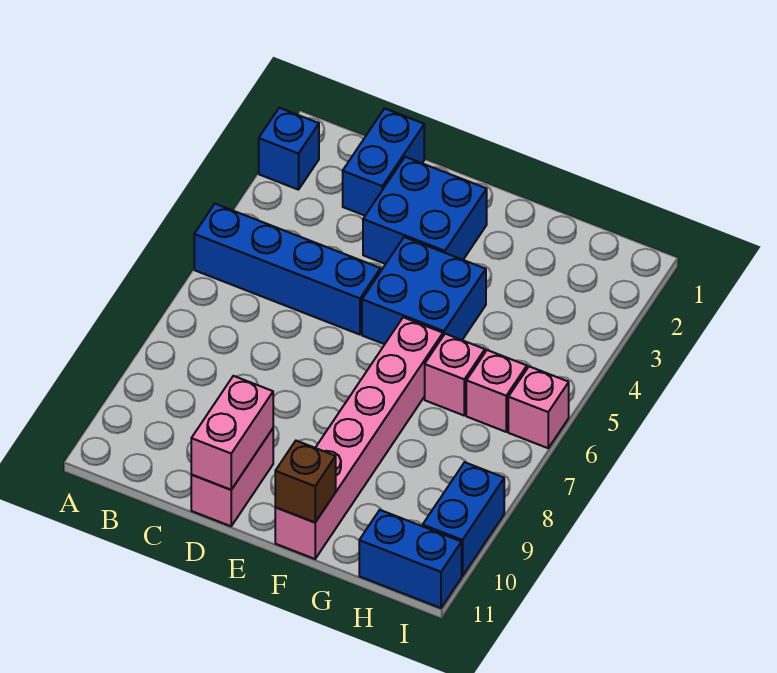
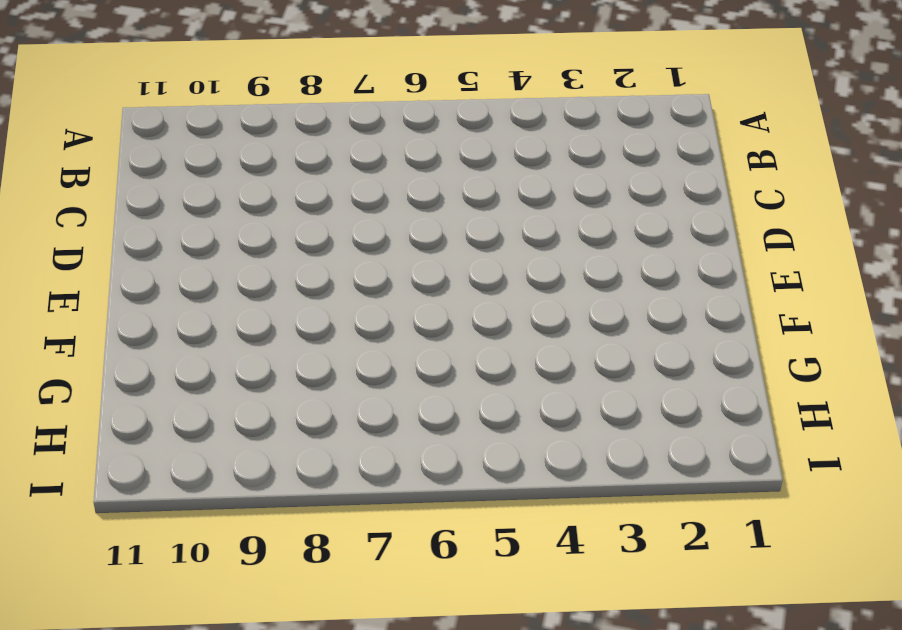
none -> blue 1x1 brick [259,108,319,190]
none -> blue 1x4 brick [194,204,381,335]
none -> blue 1x2 brick [343,108,424,216]

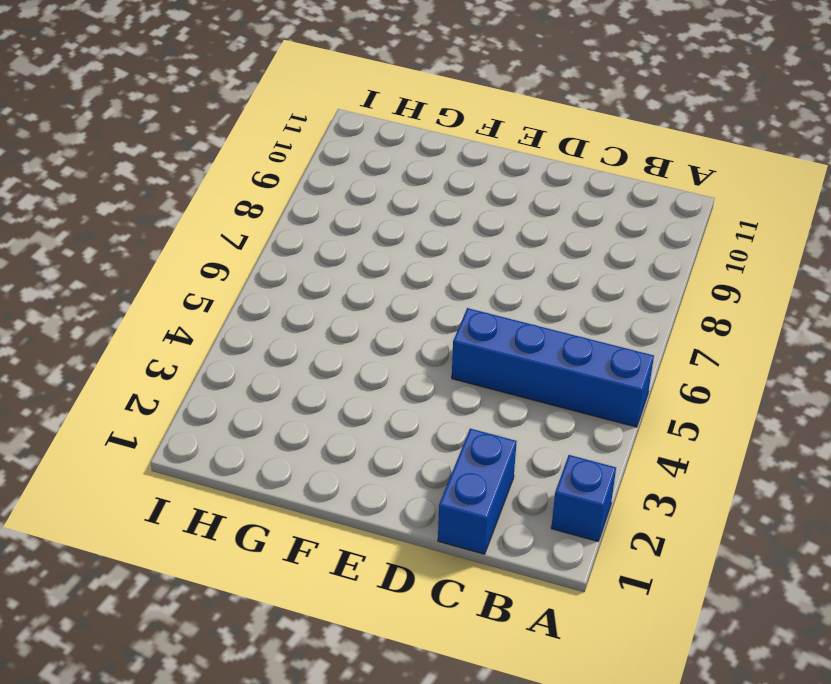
none -> blue 2x2 brick [363,157,487,264]
none -> pink 1x2 brick [191,429,273,526]
none -> blue 2x2 brick [362,237,486,344]

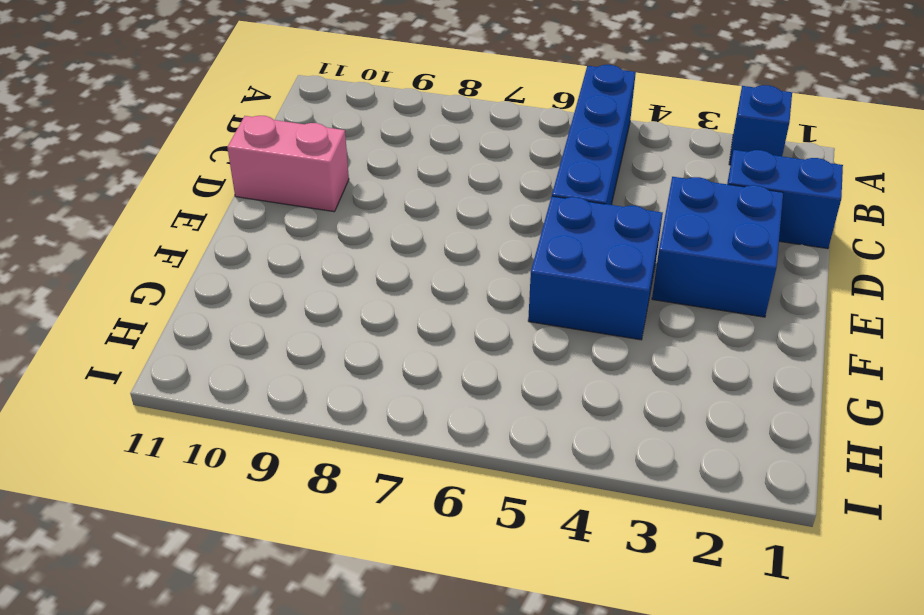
none -> pink 1x6 brick [275,317,443,559]
none -> pink 1x1 brick [425,334,485,415]
none -> pink 1x1 brick [466,350,527,432]

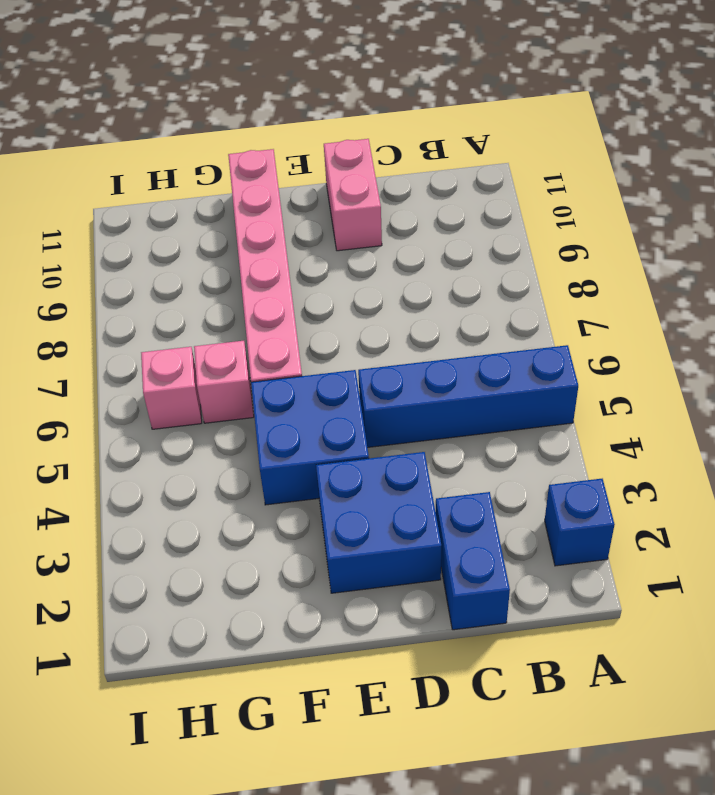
none -> blue 1x2 brick [359,510,462,608]
none -> pink 1x1 brick [508,366,569,448]
none -> blue 1x2 brick [423,462,504,576]

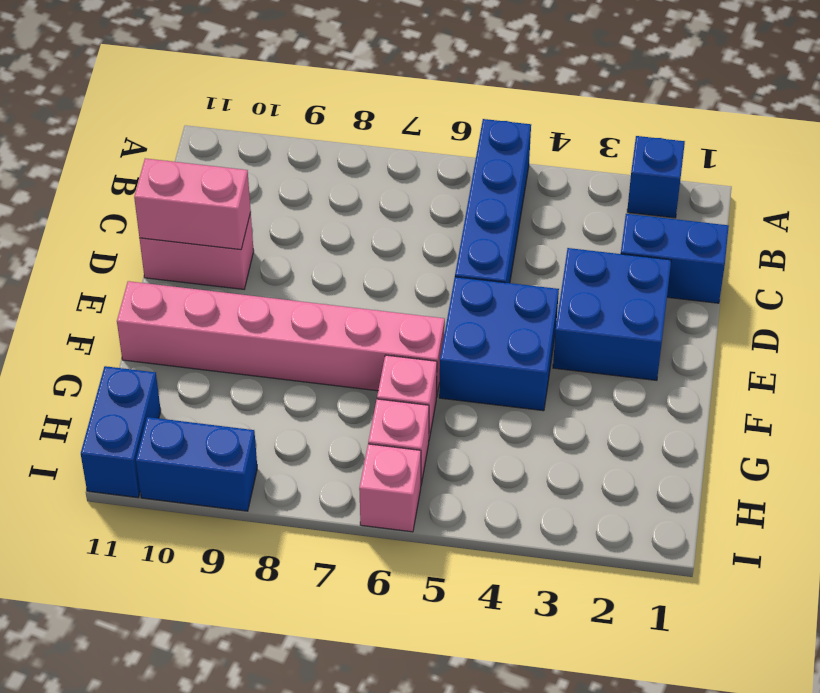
none -> brown 1x1 brick [275,441,336,522]

